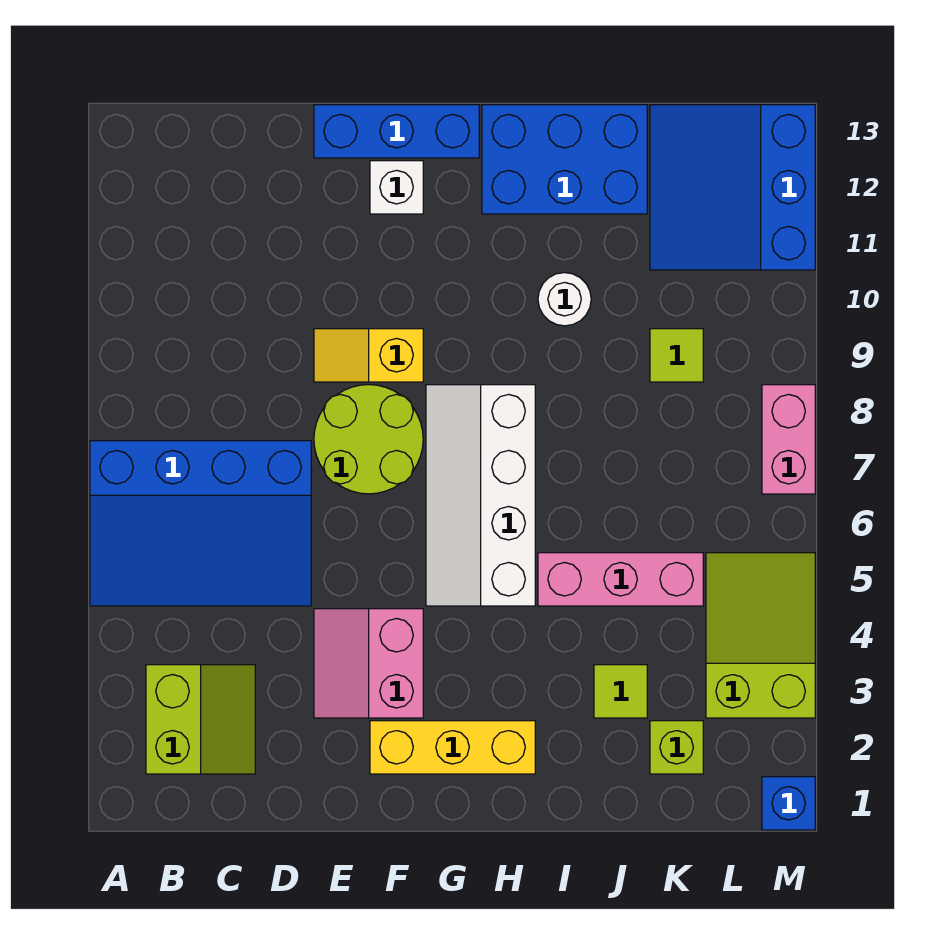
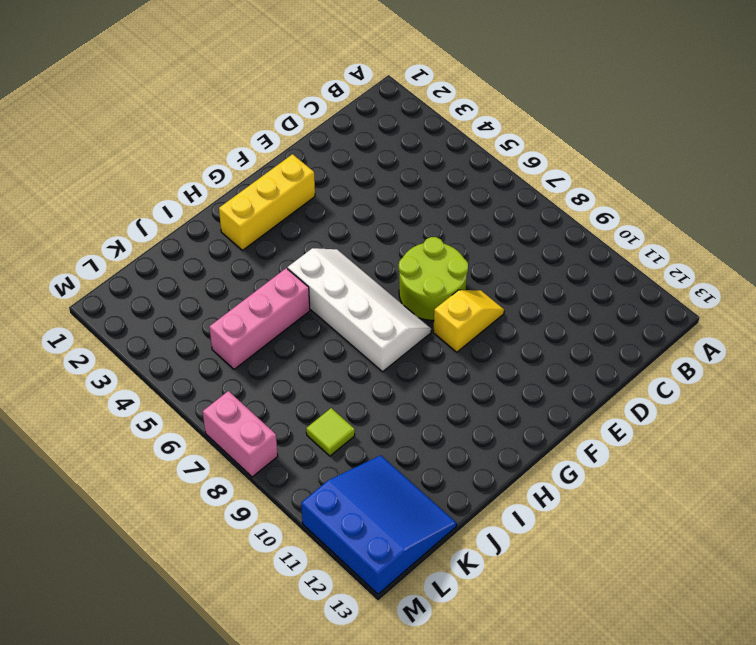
none -> blue 3x4 slope [90,441,311,606]
none -> lime 2x2 slope [146,665,255,774]
none -> pink 2x2 slope [314,609,423,718]

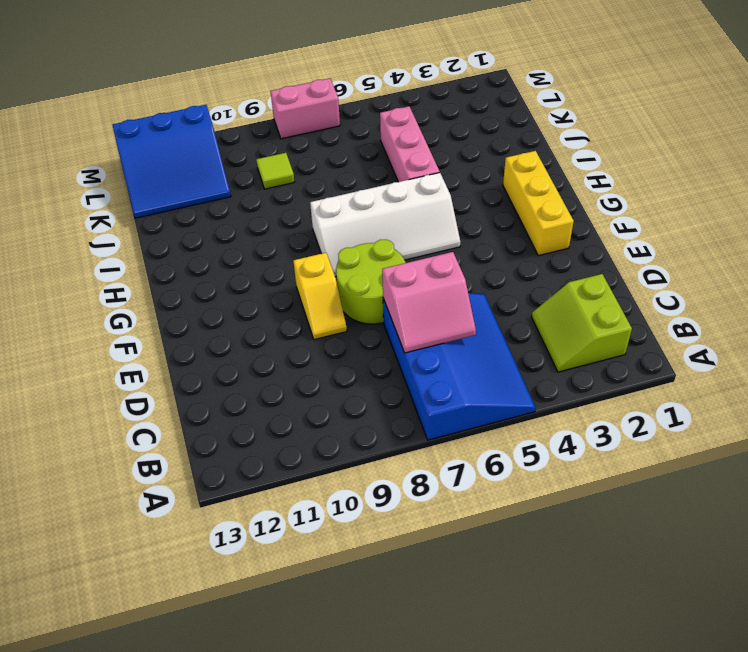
lime 2x2 slope [532,274,632,372] -> lime 2x2 slope turned to [146,665,255,774]
pink 2x2 slope [382,252,476,353] -> pink 2x2 slope moved to [314,609,423,718]
none -> blue 1x3 brick [314,105,479,158]
none -> white 1x1 brick [370,161,423,214]
none -> blue 2x3 brick [482,105,647,214]

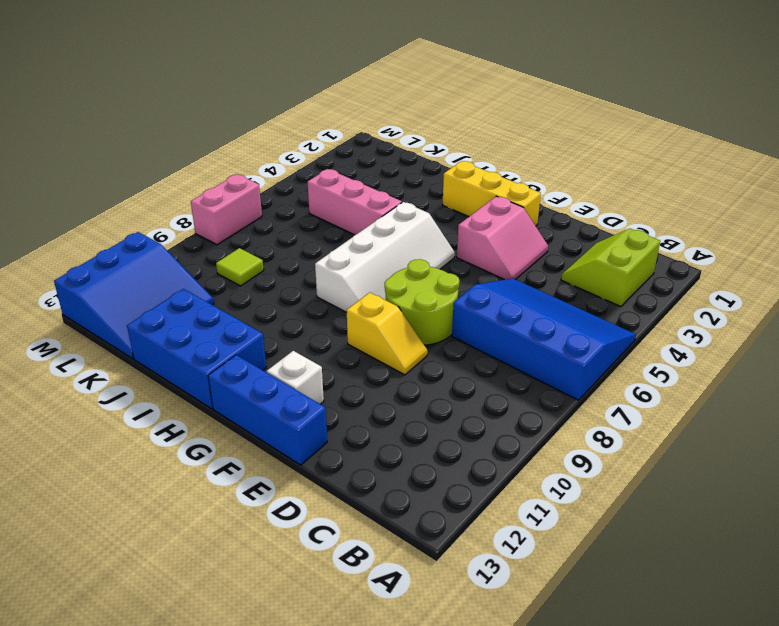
none -> white 1x1 round brick [538,273,591,326]
none -> lime 1x1 tile [594,665,647,718]
none -> lime 1x1 brick [650,721,703,774]

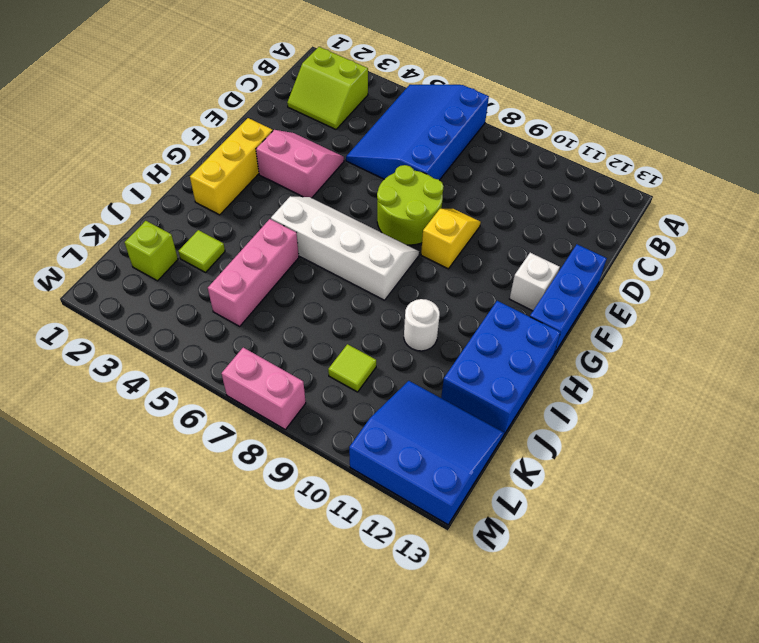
none -> lime 2x3 slope [706,553,815,718]
none -> blue 1x1 brick [762,777,815,830]

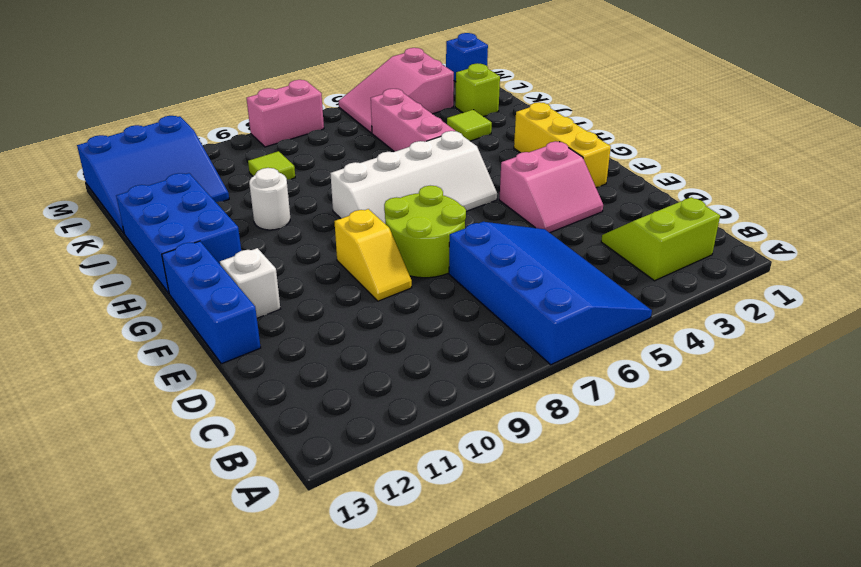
pink 2x3 slope [339,48,454,133] -> lime 2x3 slope [706,553,815,718]

